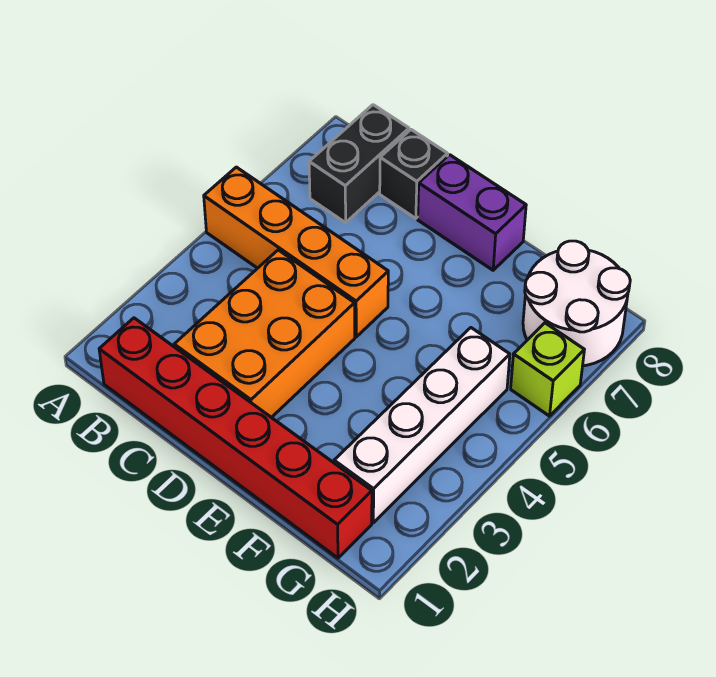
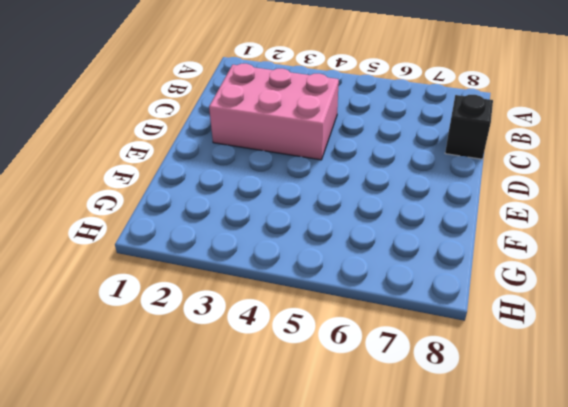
pink 2x3 brick [209,64,339,160] -> orange 2x3 brick [174,250,355,418]
none -> orange 1x4 brick [204,167,388,337]
none -> red 1x6 brick [99,318,372,558]

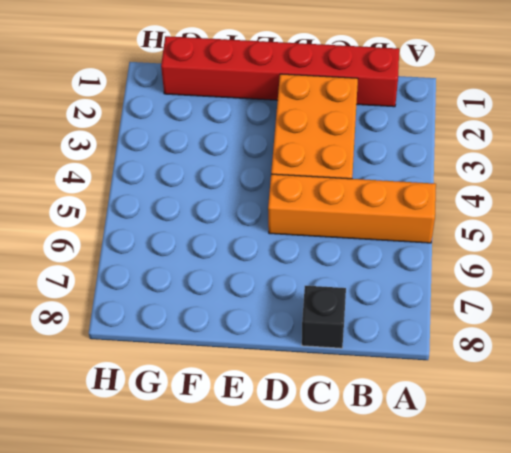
none -> black 1x2 brick [309,105,409,223]
none -> purple 1x2 brick [418,155,526,270]

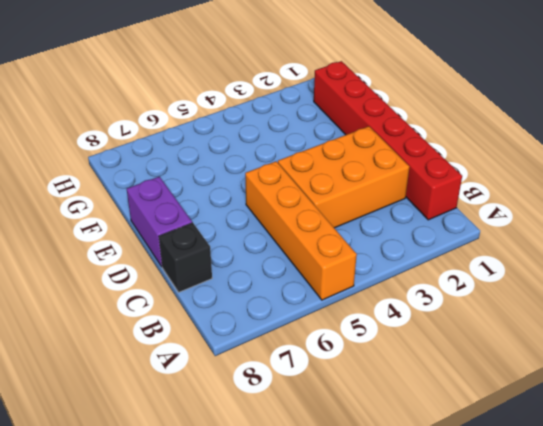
none -> black 1x2 brick [309,105,409,223]
none -> white 1x4 brick [334,328,510,523]

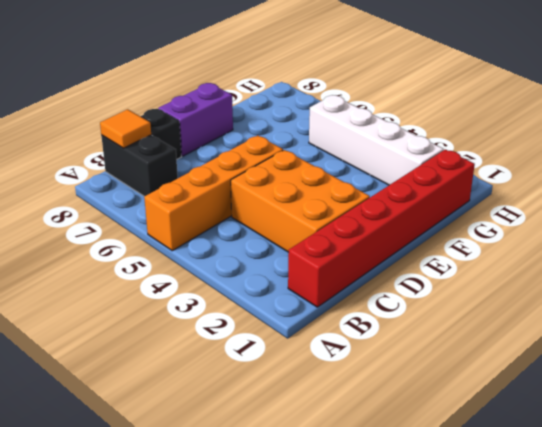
orange 1x1 tile [100,109,151,148] -> none
none -> white 2x2 round brick [523,241,630,366]
none -> lime 1x1 brick [511,323,584,416]

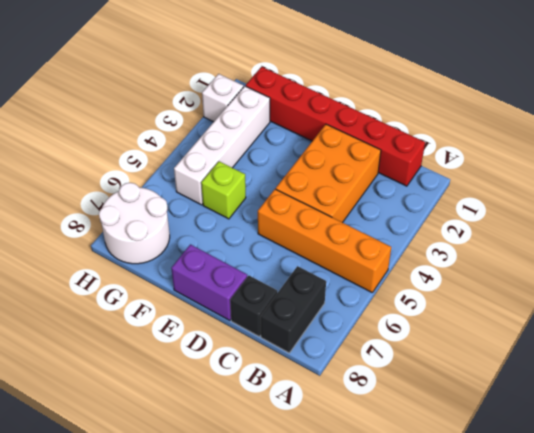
lime 1x1 brick [201,161,246,219] -> lime 1x1 brick moved to [511,323,584,416]
white 1x1 brick [202,74,243,122] -> none

